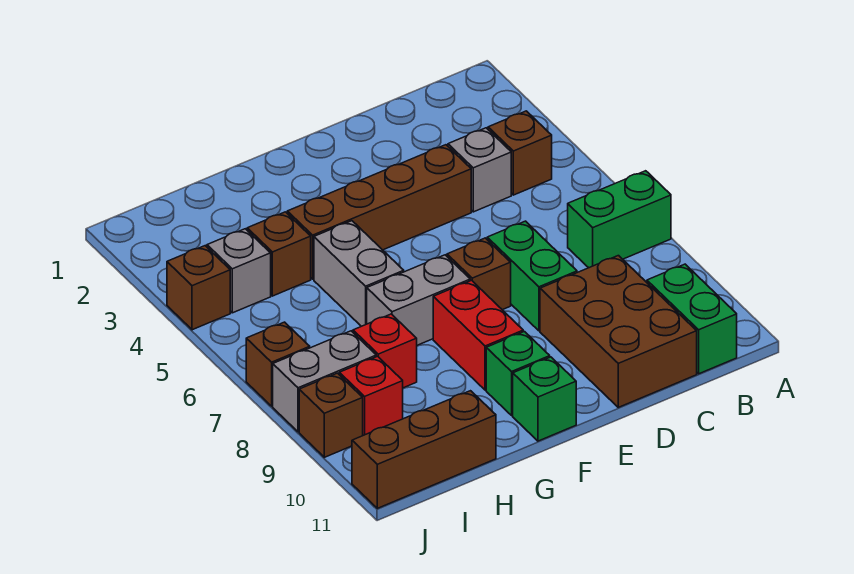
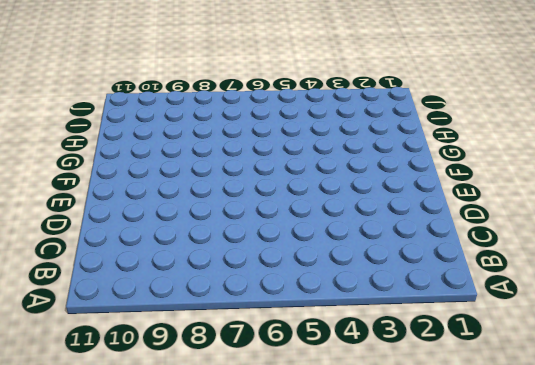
none -> green 1x2 brick [568,171,671,268]
none -> brown 1x1 brick [488,111,552,195]
none -> green 1x2 brick [647,264,737,374]

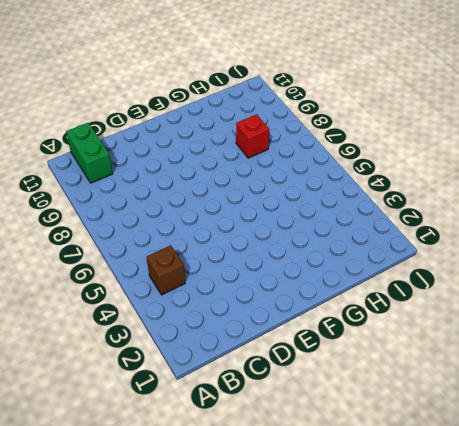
none -> green 1x2 brick [568,171,671,268]
none -> grey 1x1 brick [448,128,511,212]
none -> brown 2x3 brick [540,256,697,407]

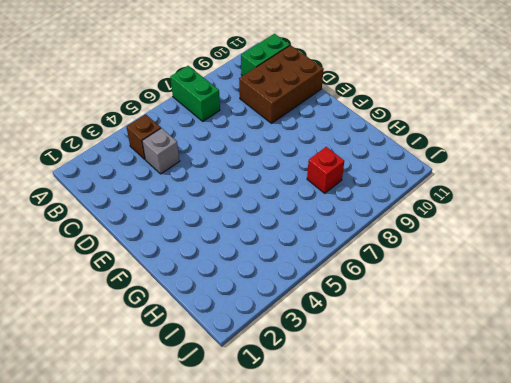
none -> brown 1x4 brick [287,145,471,279]
none -> green 1x2 brick [487,221,577,331]
none -> brown 1x1 brick [447,238,511,310]

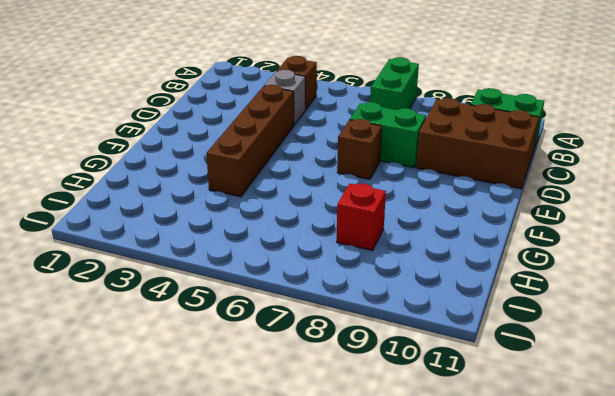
none -> grey 1x2 brick [367,255,470,345]
none -> red 1x2 brick [433,280,523,390]
none -> green 1x1 brick [486,332,550,415]

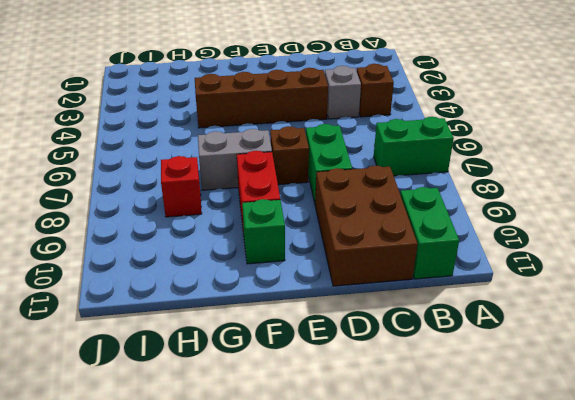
none -> green 1x1 brick [513,357,576,441]
none -> grey 1x2 brick [314,221,404,326]
none -> brown 1x1 brick [247,212,311,296]

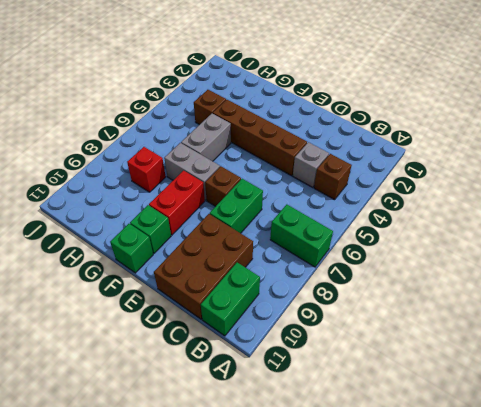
none -> brown 1x3 brick [352,391,496,508]
none -> grey 1x1 brick [207,229,271,313]
none -> grey 1x2 brick [273,331,376,432]

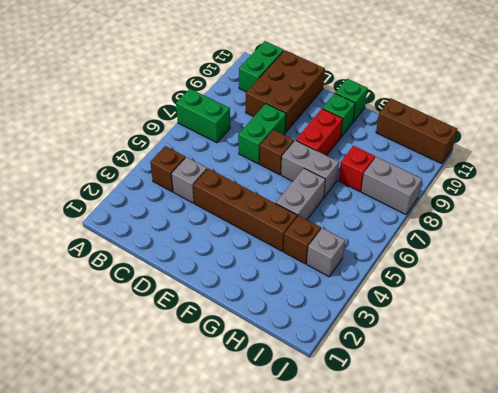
none -> red 1x1 brick [339,356,403,435]
none -> brown 1x1 brick [167,246,230,330]
none -> brown 1x1 brick [246,322,310,406]

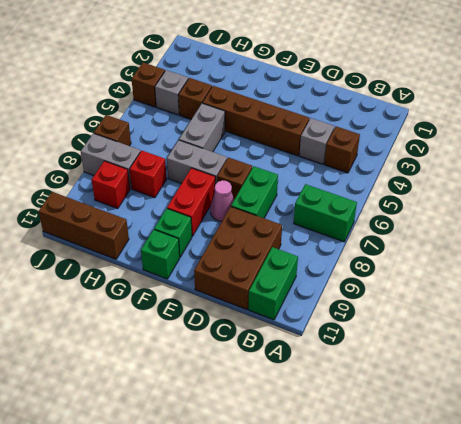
pink 1x1 cone [210,180,234,222] -> none
none -> brown 1x1 brick [299,373,363,457]

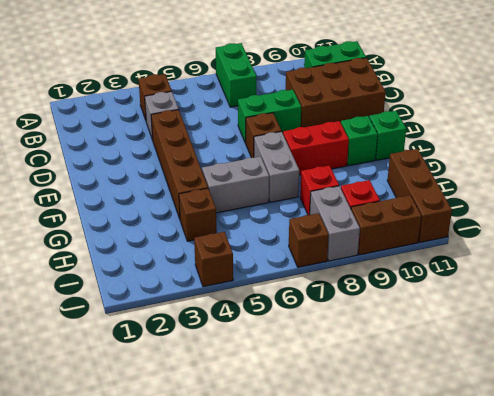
brown 1x2 brick [351,195,422,255] -> brown 1x1 brick [299,373,363,457]
none -> grey 1x1 brick [207,229,271,313]

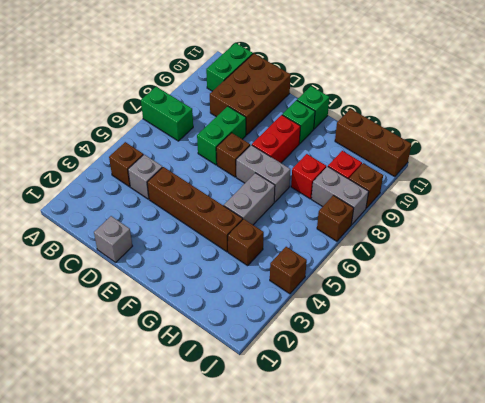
grey 1x1 brick [94,216,132,262] -> grey 1x1 brick moved to [207,229,271,313]

